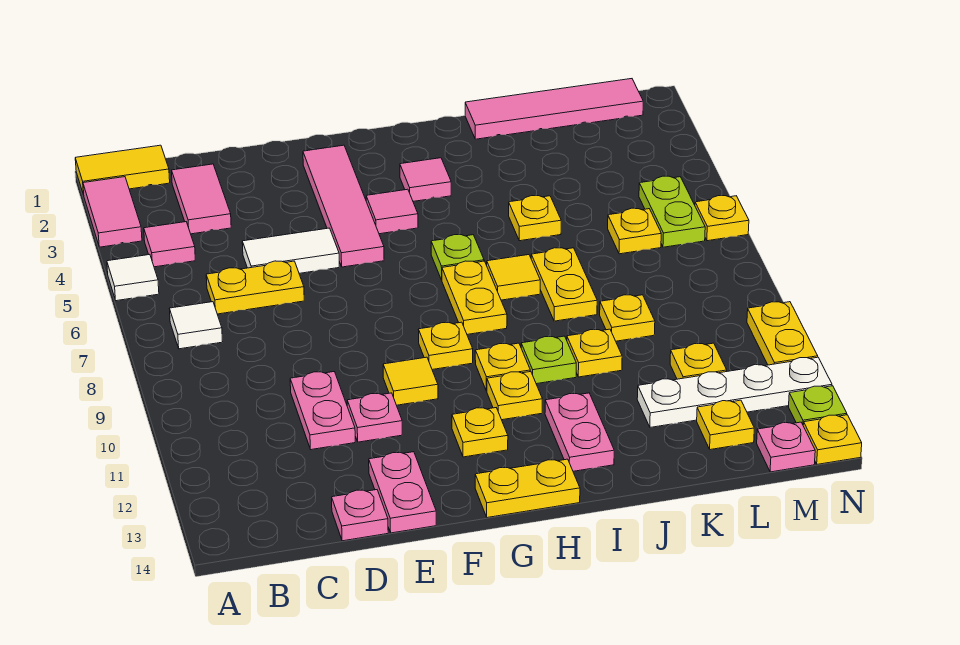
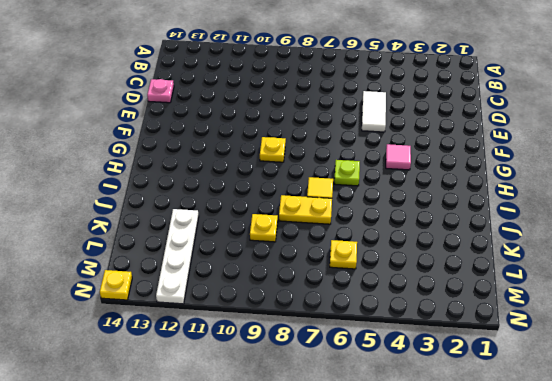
none -> yellow 1x2 tile [75,145,170,194]
none -> pink 1x2 tile [83,177,142,247]
none -> white 1x1 tile [107,255,159,301]
none -> pink 1x1 tile [144,222,195,267]

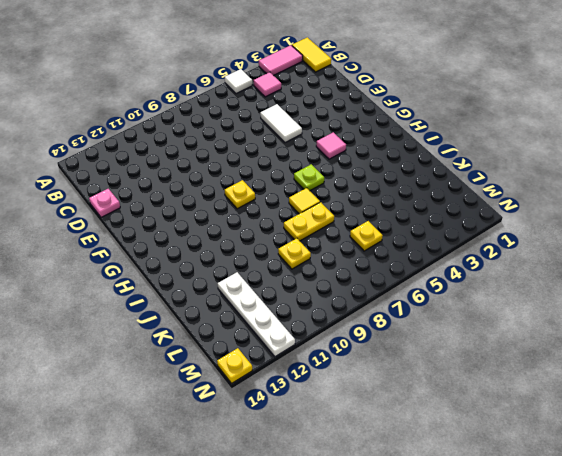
none -> white 1x1 tile [169,302,223,349]
none -> pink 1x2 tile [172,164,231,234]
none -> yellow 1x2 plate [206,261,304,314]
none -> pink 1x2 plate [290,372,355,450]

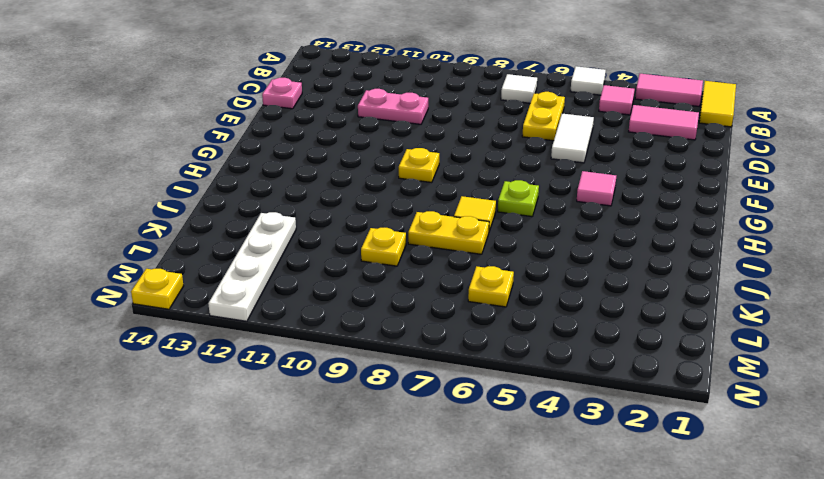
none -> pink 1x1 plate [347,393,402,442]
none -> pink 1x2 plate [369,452,436,533]
none -> pink 1x4 tile [303,145,384,267]
none -> yellow 1x1 tile [383,357,438,405]

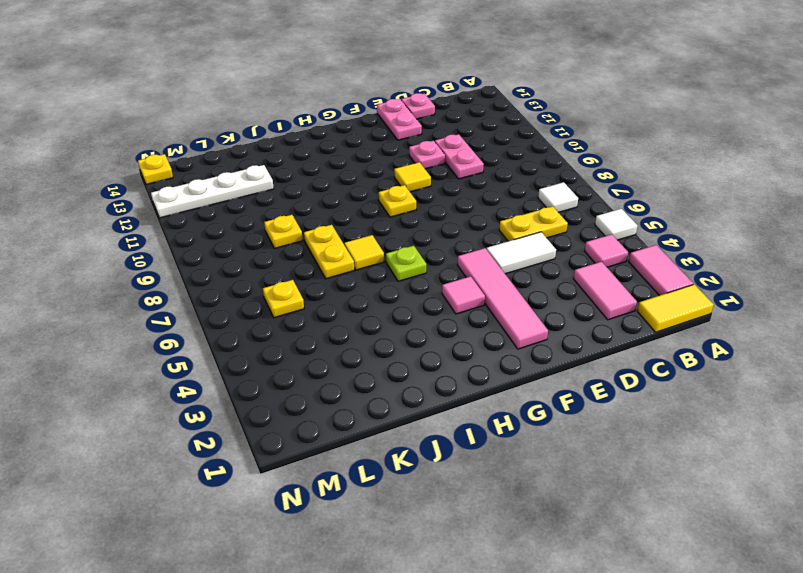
none -> yellow 1x1 plate [452,408,508,457]
none -> yellow 1x2 plate [475,459,580,518]
none -> pink 1x1 tile [400,158,451,201]
none -> yellow 1x2 plate [442,261,507,334]

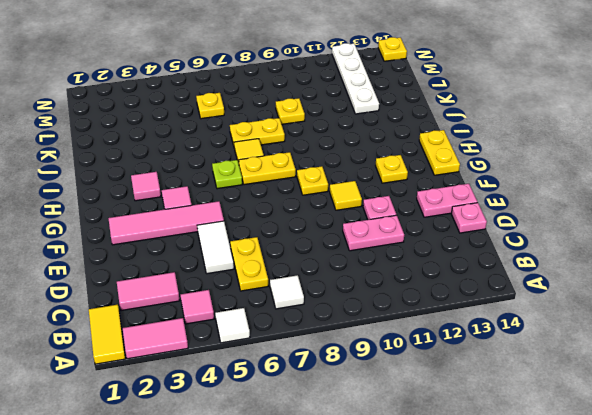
none -> yellow 1x1 plate [475,343,530,391]
none -> yellow 1x1 plate [487,371,542,420]
none -> lime 1x1 plate [521,336,576,384]
none -> pink 1x2 plate [545,393,614,471]

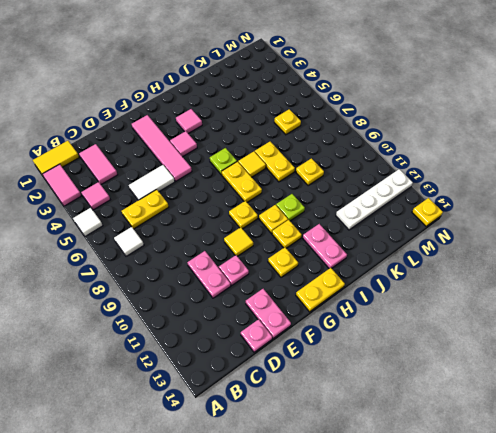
none -> pink 1x4 tile [465,79,643,139]
none -> yellow 1x1 plate [509,196,561,241]
none -> yellow 1x1 plate [567,329,622,377]
none -> yellow 1x1 plate [670,343,727,379]

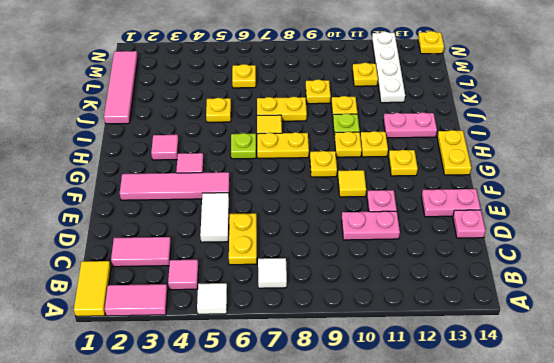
none -> yellow 1x1 plate [697,400,754,450]
none -> lime 1x2 plate [639,176,705,247]
none -> pink 1x1 plate [757,422,815,472]
none -> yellow 1x1 plate [695,196,749,241]

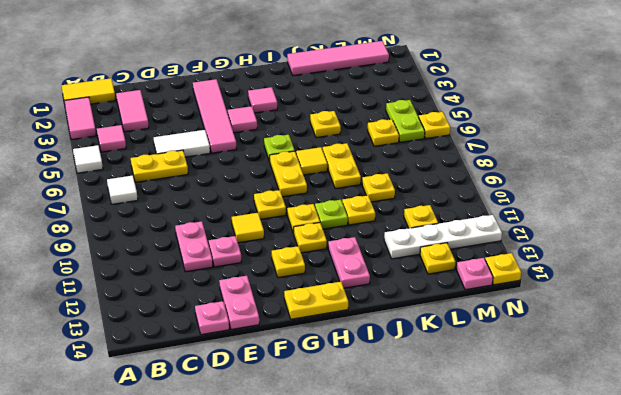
none -> yellow 1x2 plate [747,302,818,365]
none -> lime 1x1 plate [789,386,847,425]

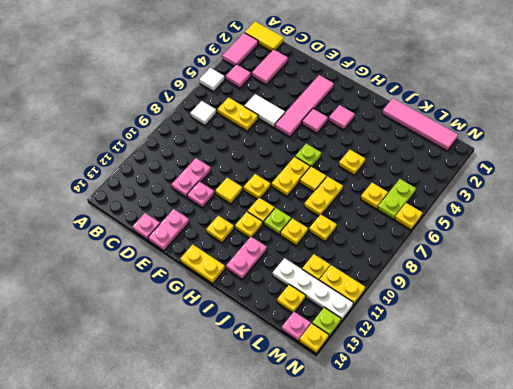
yellow 1x2 plate [319,265,365,305] -> yellow 1x2 plate turned to [747,302,818,365]

